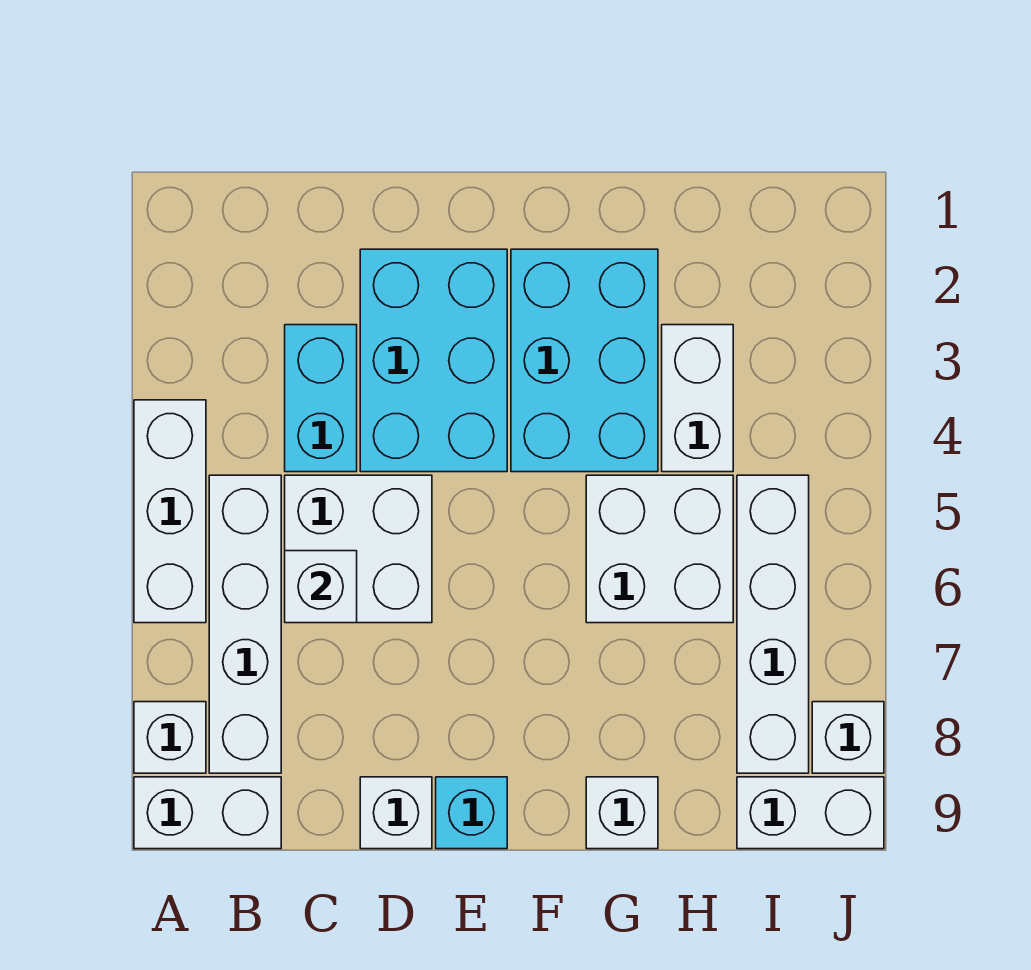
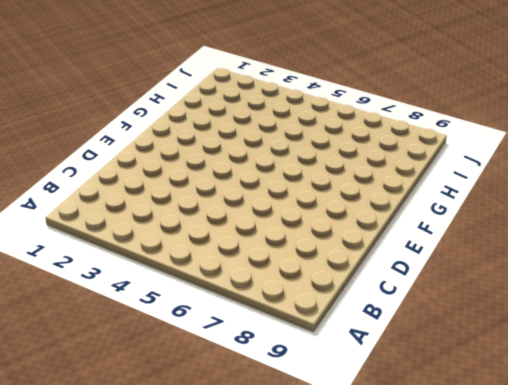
none -> white 1x3 brick [134,400,206,623]
none -> white 1x1 brick [134,702,206,773]
none -> white 1x2 brick [134,777,281,849]

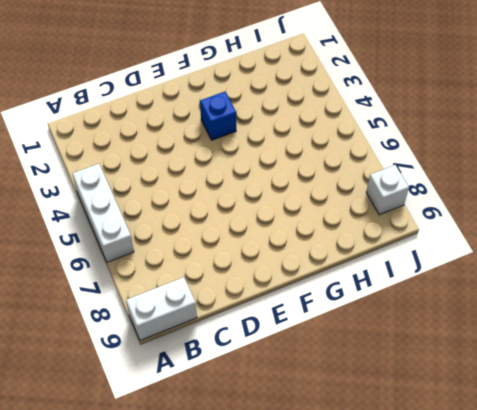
blue 1x1 brick [200,92,236,140] -> cyan 2x3 brick [511,249,658,472]
none -> white 1x1 brick [134,702,206,773]
none -> white 1x4 brick [209,475,281,773]
none -> cyan 1x2 brick [285,325,357,472]

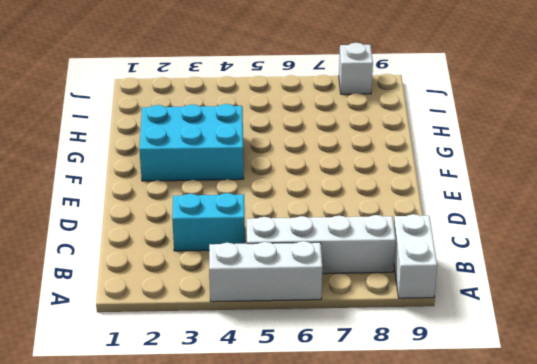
none -> white 1x1 brick [134,702,206,773]
none -> white 2x2 brick [285,475,432,623]
none -> cyan 2x3 brick [360,249,507,472]

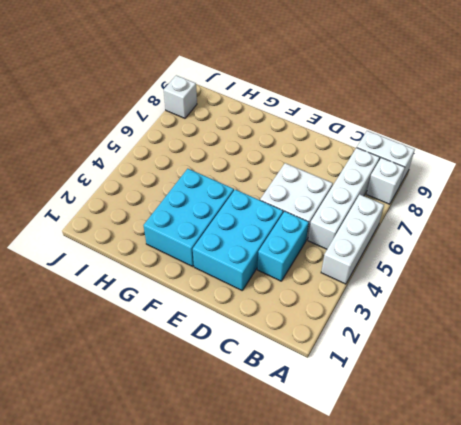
none -> white 1x1 brick [360,777,432,849]
none -> cyan 1x1 brick [436,777,507,849]
none -> white 2x2 brick [586,475,733,623]

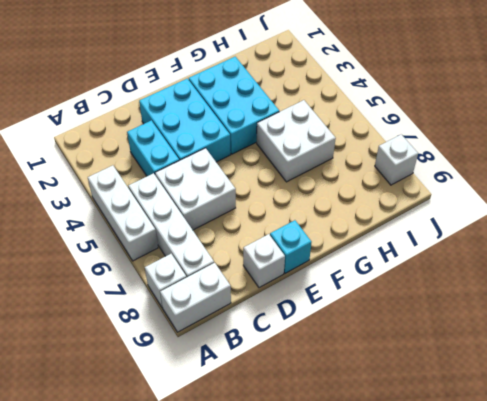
none -> white 1x1 brick [586,777,658,849]
none -> white 1x2 brick [662,325,733,472]
none -> white 1x4 brick [737,475,809,773]

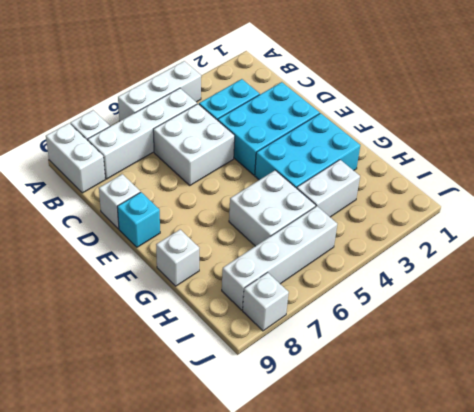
none -> white 1x2 brick [737,777,884,849]
none -> white 1x1 brick [285,551,357,623]

